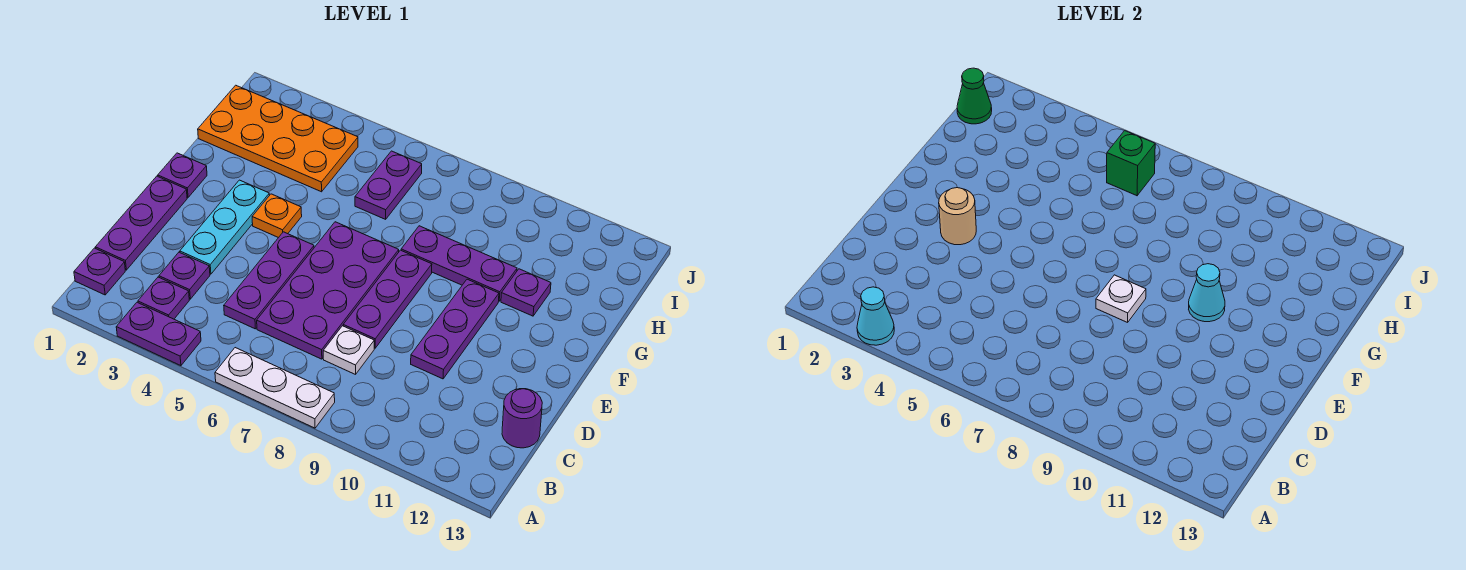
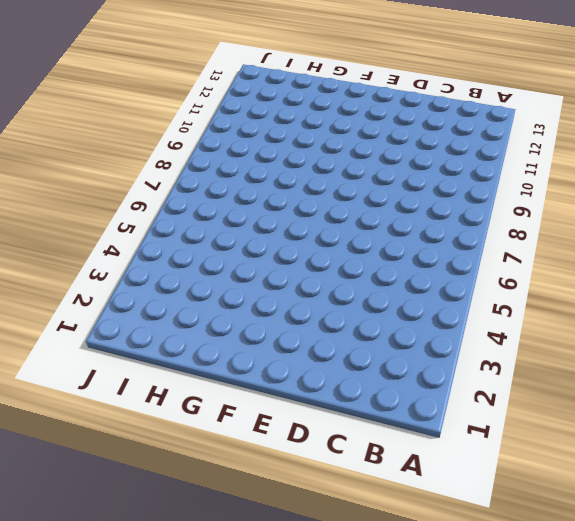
none -> purple 1x2 plate [116,302,201,366]
none -> white 1x3 plate [215,348,335,428]
none -> purple 1x1 plate [74,248,125,295]

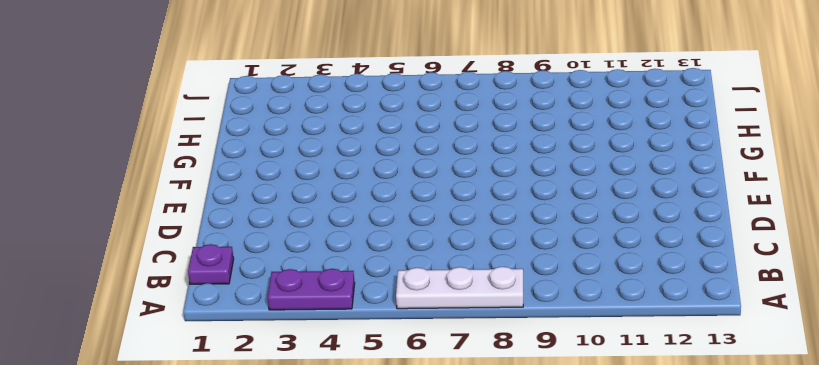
none -> purple 1x1 plate [138,277,189,319]
none -> purple 1x3 plate [95,176,187,270]
none -> purple 1x1 plate [159,252,210,299]

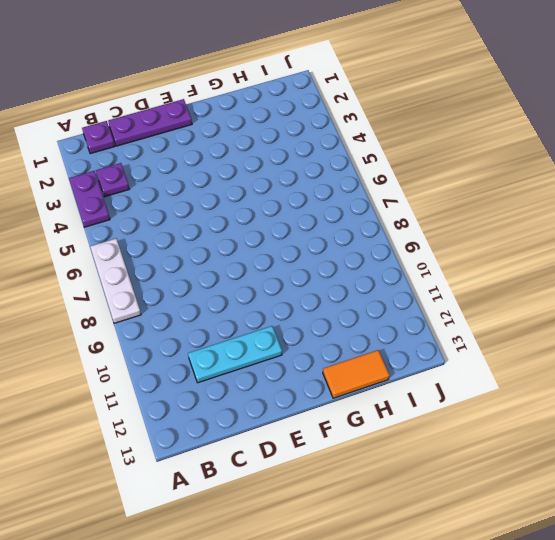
cyan 1x3 plate [188,326,282,383] -> cyan 1x3 plate moved to [180,180,270,274]
orange 1x2 tile [323,350,389,398] -> none
none -> purple 1x1 plate [159,252,210,299]
none -> purple 1x3 plate [224,232,314,329]
none -> purple 2x4 plate [257,222,399,359]

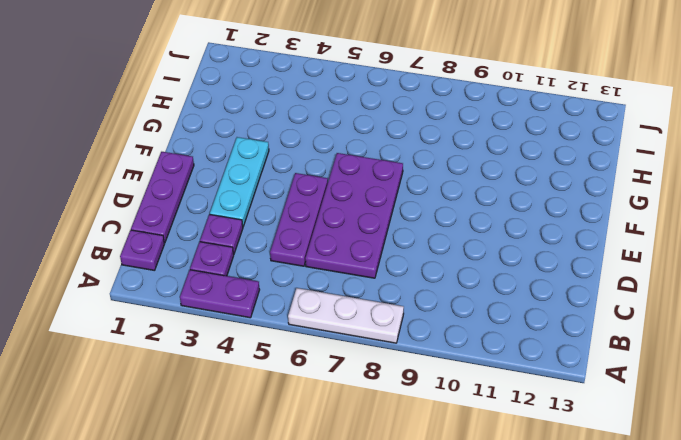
none -> white 1x1 plate [323,326,374,374]
none -> purple 1x1 round brick [502,389,542,448]
none -> purple 1x3 plate [343,250,432,348]

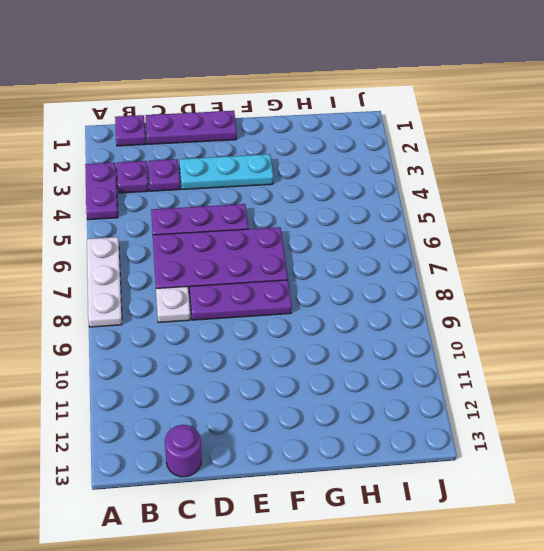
none -> purple 1x3 plate [411,279,499,379]
none -> purple 1x1 plate [158,153,207,197]
none -> orange 1x1 plate [252,194,302,238]

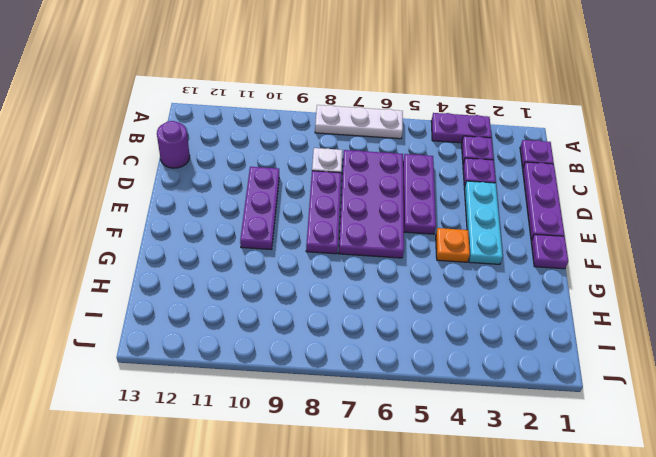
none -> purple 1x3 plate [401,226,517,301]
none -> purple 1x1 plate [501,269,551,316]
none -> orange 2x4 plate [198,85,358,192]

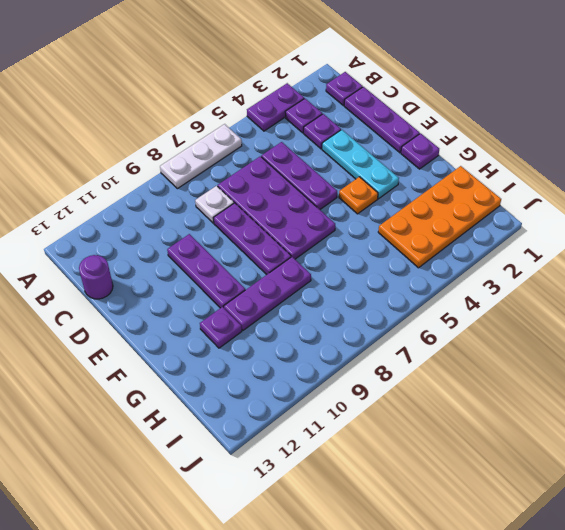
none -> purple 1x2 plate [355,151,422,219]
none -> cyan 1x1 cone [857,287,894,345]
none -> tan 1x1 round brick [939,188,976,245]

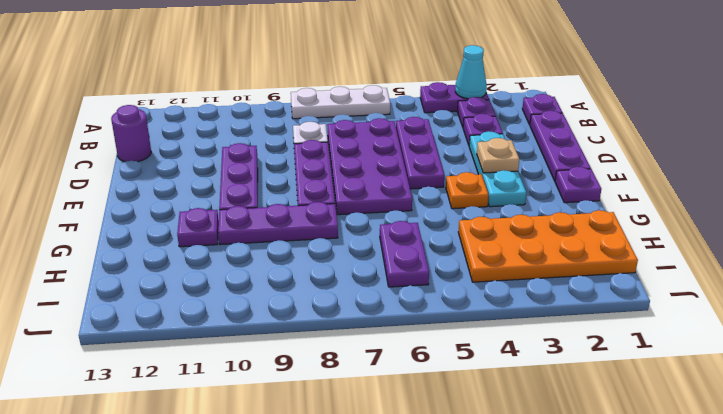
tan 1x1 plate [477,138,519,173] -> tan 1x1 round brick [939,188,976,245]
none -> white 1x1 plate [1096,275,1146,322]
none -> cyan 1x1 cone [1189,264,1225,322]
none -> green 1x1 cone [957,68,992,124]

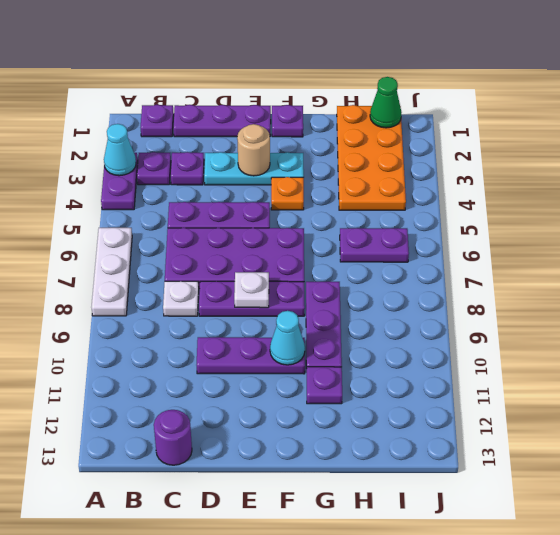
none -> green 1x1 brick [1107,131,1155,196]

